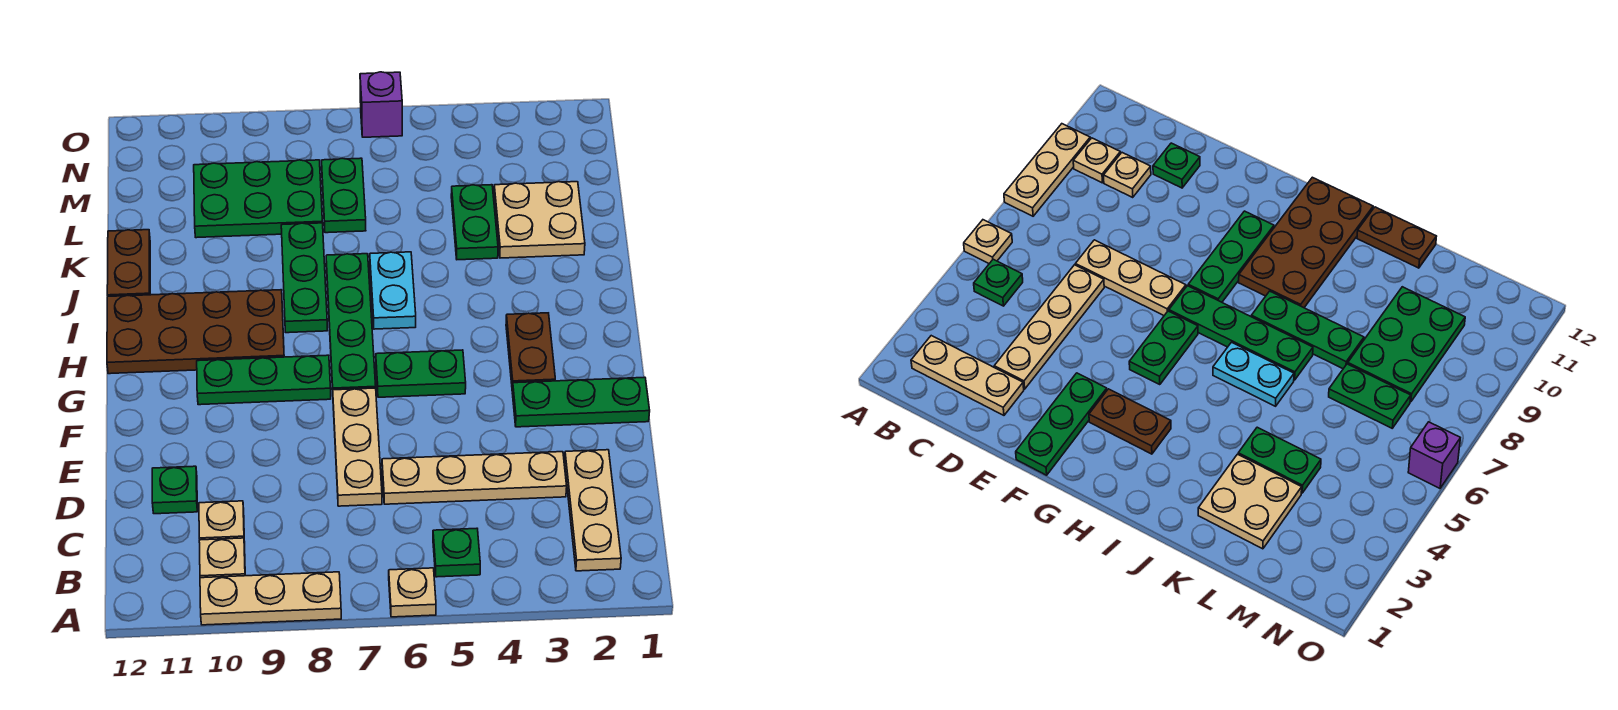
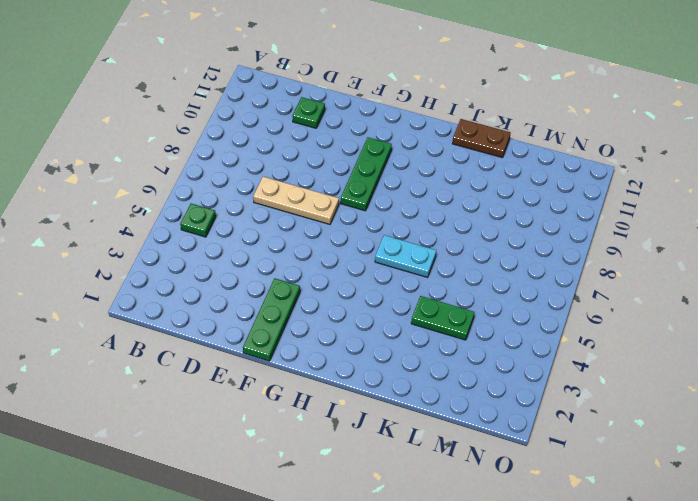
none -> tan 1x1 plate [389,568,436,617]
none -> tan 1x3 plate [200,572,341,625]
none -> tan 1x3 plate [565,450,621,571]

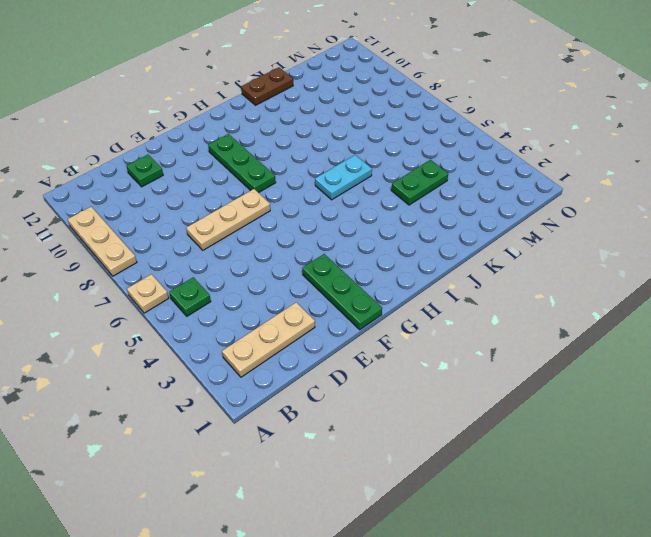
none -> tan 1x1 plate [199,538,245,578]
none -> tan 1x1 plate [199,501,245,544]
none -> tan 1x4 plate [382,452,567,504]

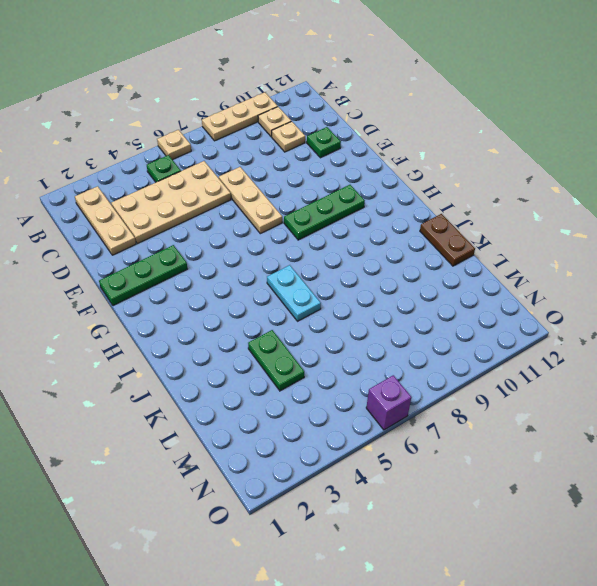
tan 2x4 plate [111,161,231,244] -> tan 1x4 plate [382,452,567,504]
none -> brown 1x2 plate [506,313,555,392]
none -> green 1x2 plate [376,350,466,397]
none -> green 1x4 plate [326,254,376,390]

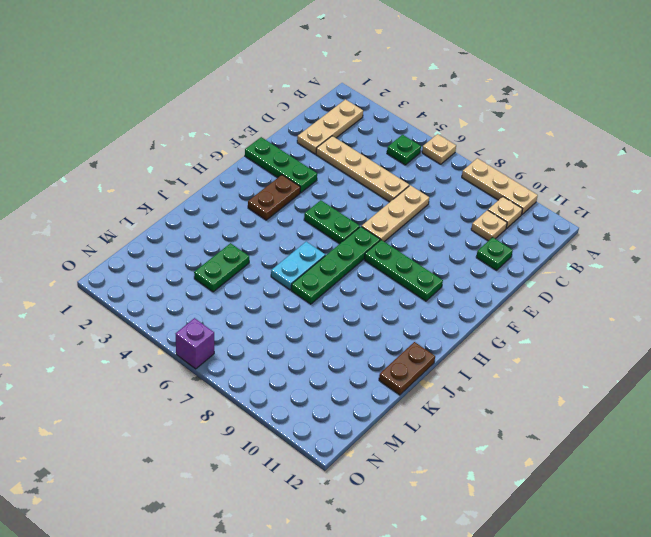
none -> brown 2x4 plate [107,290,284,374]
none -> green 1x3 plate [281,223,328,333]
none -> tan 2x2 plate [494,182,585,258]

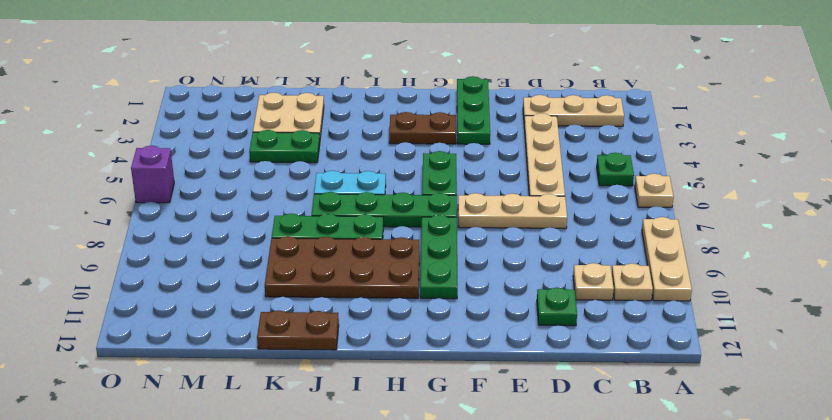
brown 2x4 plate [265,236,419,298] -> brown 2x4 plate turned to [107,290,284,374]
none -> green 1x2 plate [322,158,366,233]
none -> green 2x3 plate [194,160,322,238]

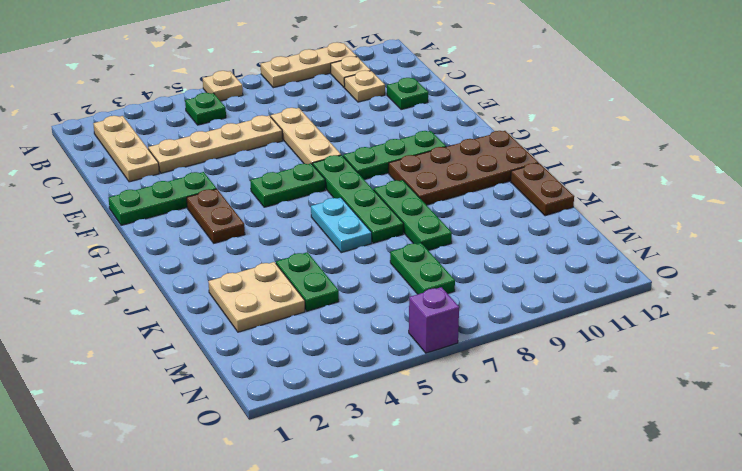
none -> green 2x3 plate [194,160,322,238]

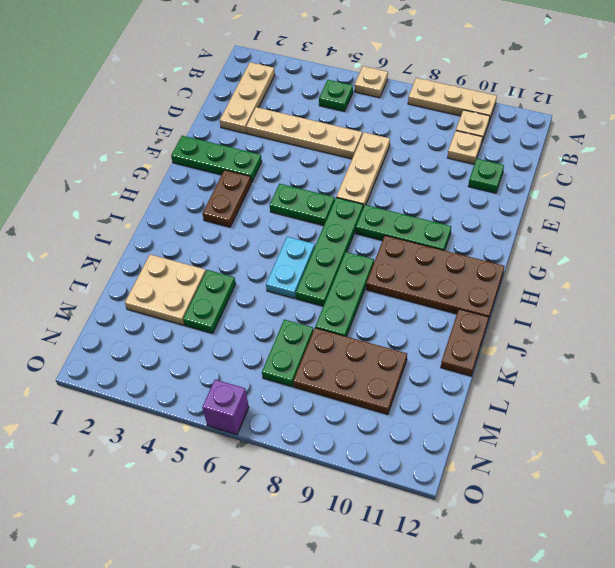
brown 2x3 plate [293,328,407,415] -> green 2x3 plate [194,160,322,238]

